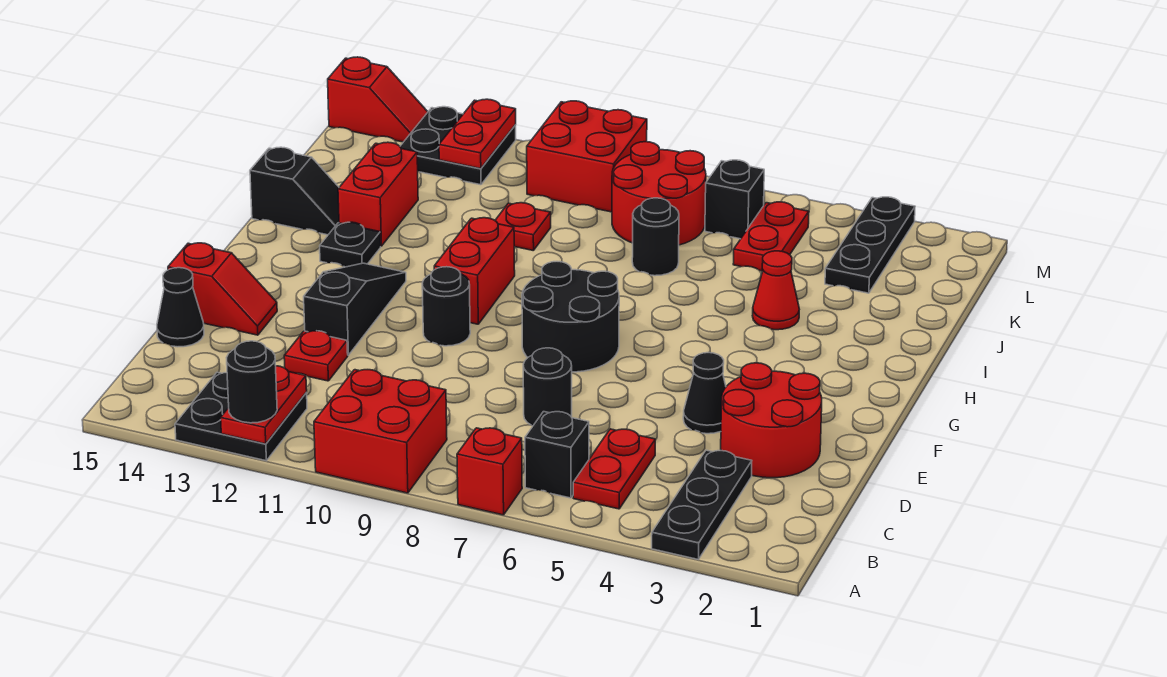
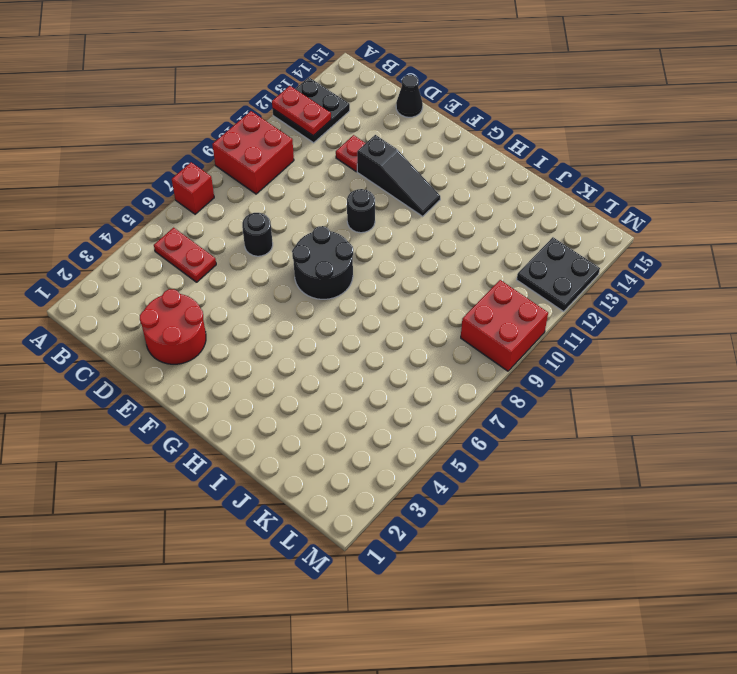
none -> black 1x3 plate [652,450,752,559]
none -> black 1x1 brick [525,412,589,498]
none -> black 1x1 cone [683,353,726,434]
none -> red 1x2 slope [168,243,277,335]

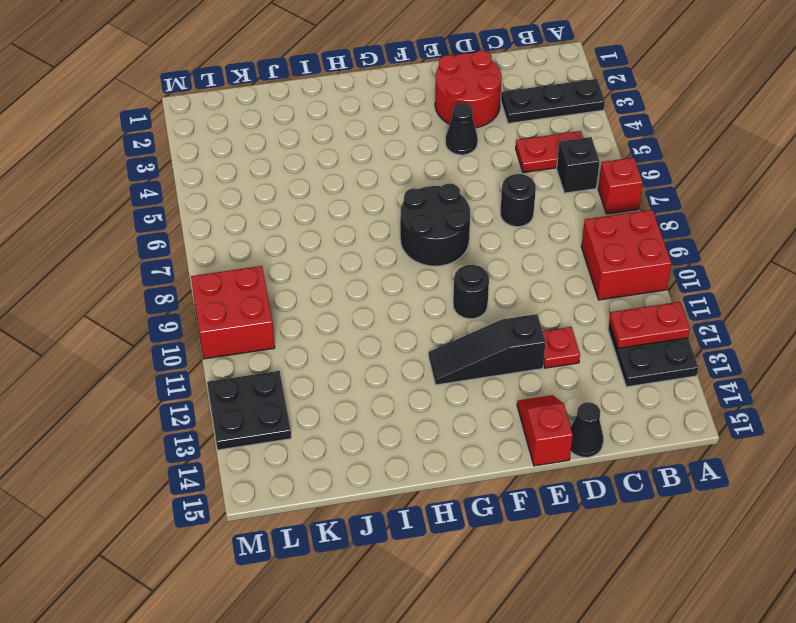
none -> red 1x2 brick [434,218,515,324]
none -> black 1x1 plate [320,222,381,267]
none -> red 1x1 cone [752,251,799,330]
none -> red 1x2 brick [338,142,418,246]

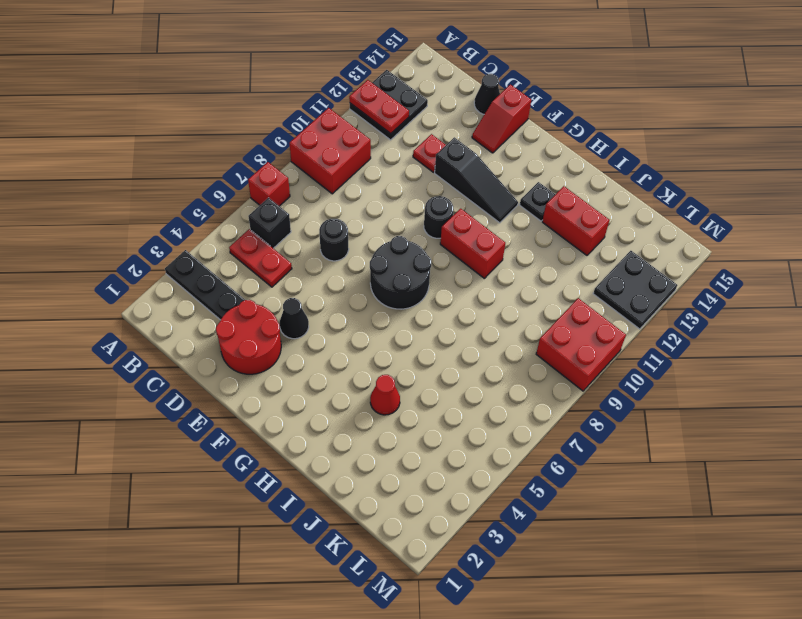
none -> black 1x2 slope [250,147,339,235]
none -> black 1x1 round brick [632,198,679,276]
none -> red 1x1 plate [495,203,551,251]
none -> black 1x3 plate [825,197,915,293]

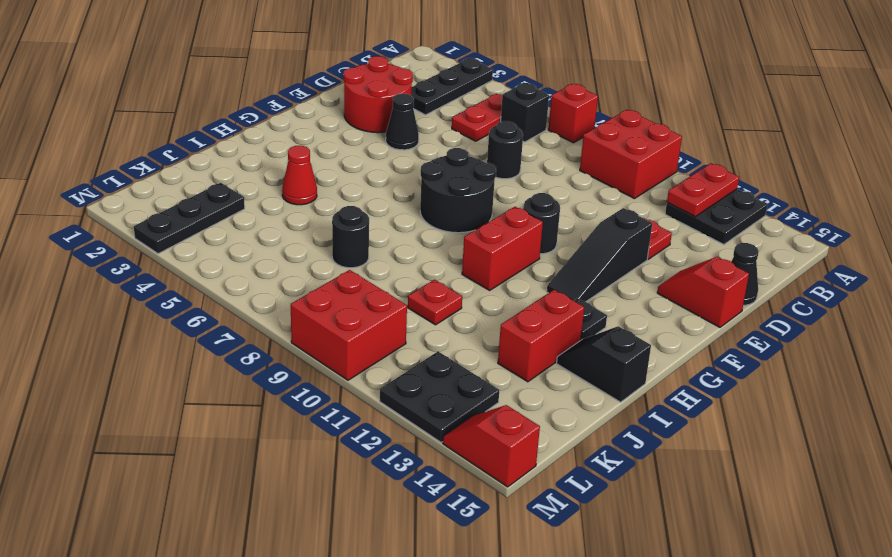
none -> red 1x2 plate [733,202,809,271]
none -> red 2x2 round brick [612,142,706,245]
none -> black 1x1 brick [705,160,764,239]
none -> red 1x2 plate [439,99,516,169]

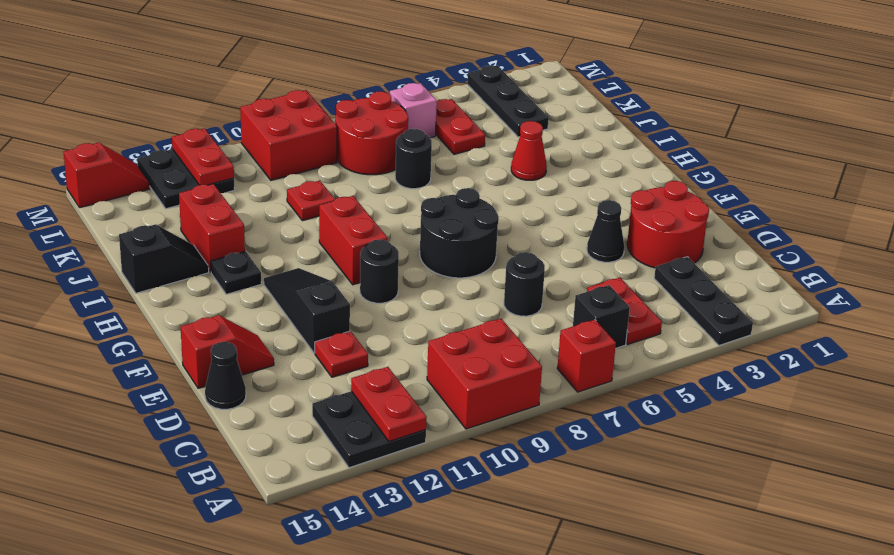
pink 1x1 brick [390,83,437,138] -> black 1x1 brick [705,160,764,239]
none -> black 1x1 round brick [227,341,277,423]

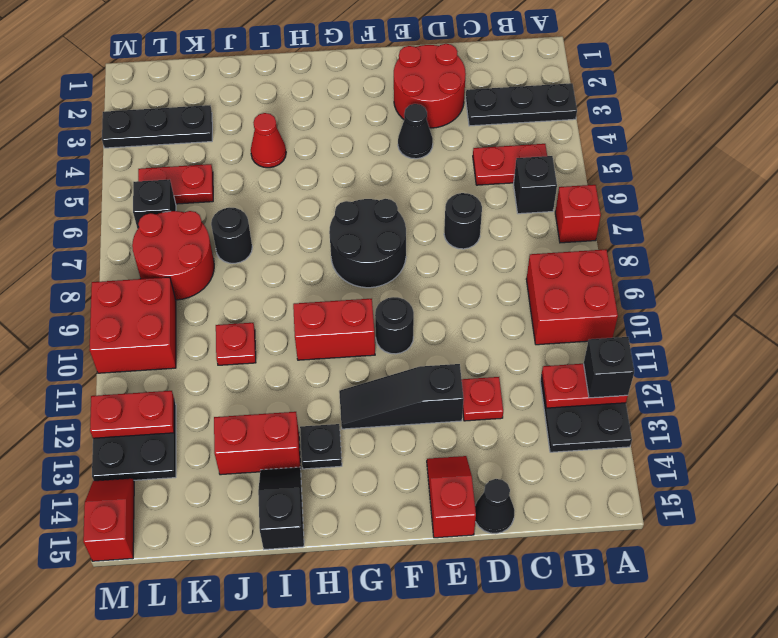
black 1x1 brick [584,337,634,398] -> black 1x1 round brick [227,341,277,423]

